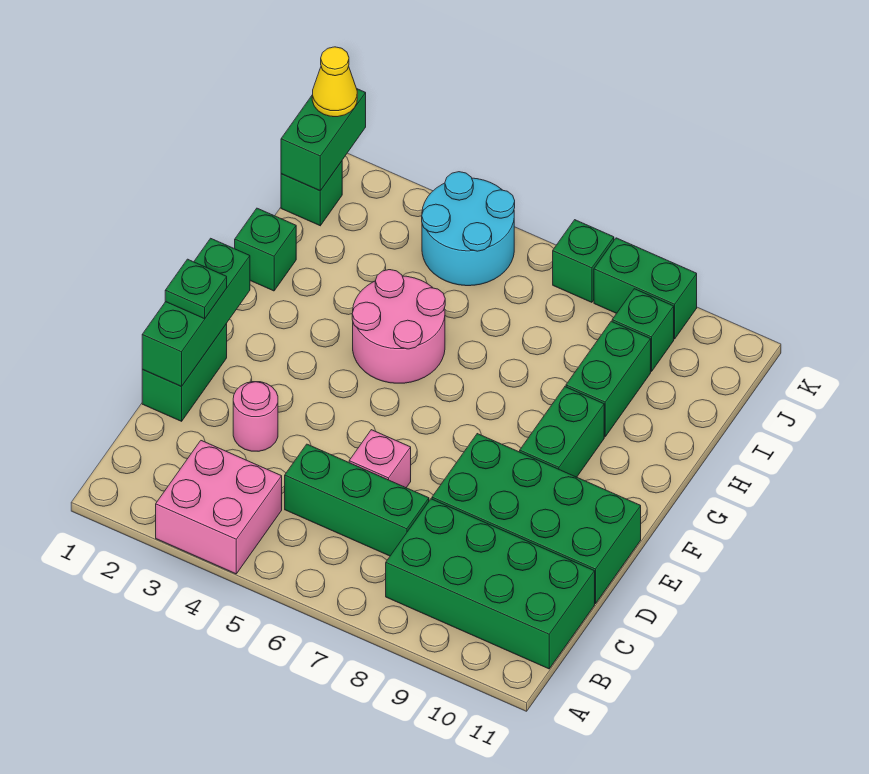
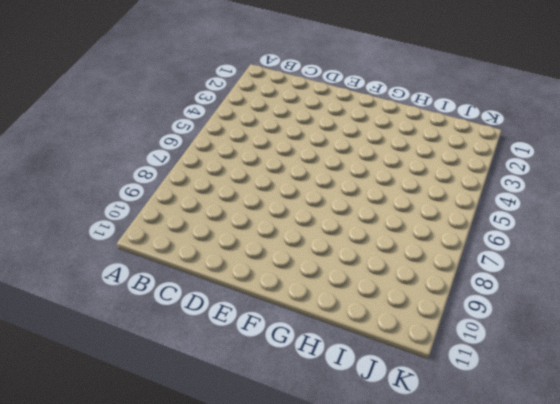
none -> pink 2x2 brick [156,441,282,574]
none -> green 2x4 brick [386,499,595,669]
none -> green 1x3 brick [285,444,429,556]

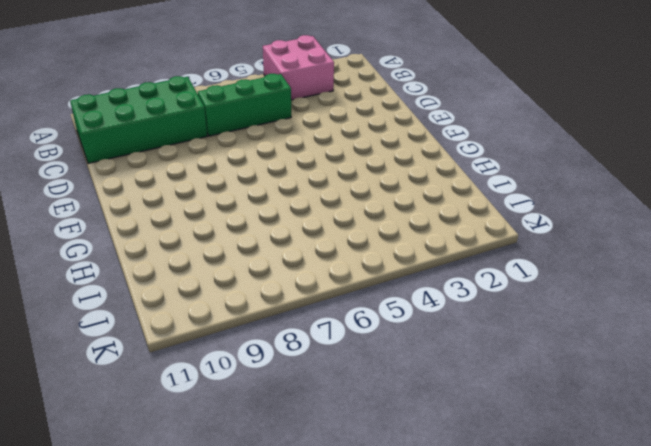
none -> green 1x2 brick [142,324,227,421]
none -> pink 1x1 round brick [233,382,278,451]
none -> pink 1x1 brick [349,430,411,488]

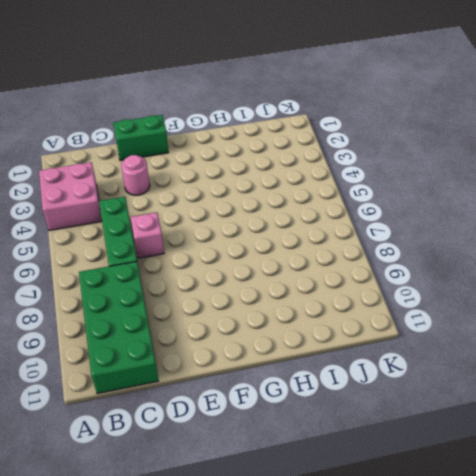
none -> green 2x4 brick [432,434,641,604]
none -> green 1x2 brick [520,387,604,477]
none -> pink 2x2 round brick [352,270,445,383]

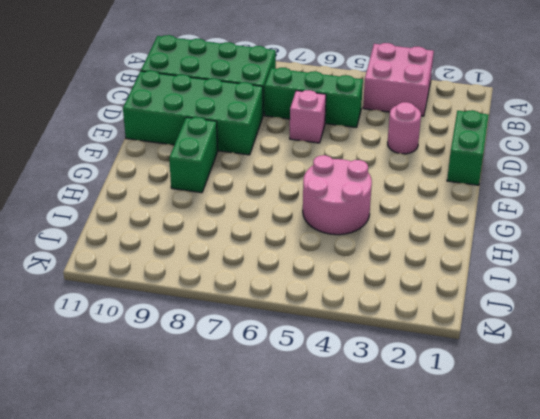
none -> green 1x1 brick [235,208,296,291]
none -> green 1x2 brick [566,321,651,437]
none -> green 1x1 brick [281,161,342,226]

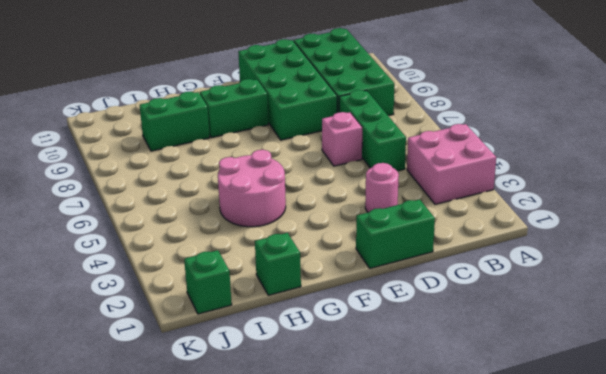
none -> cyan 2x2 round brick [422,172,515,286]
none -> green 1x1 brick [612,289,674,372]
none -> green 1x1 brick [553,220,614,302]

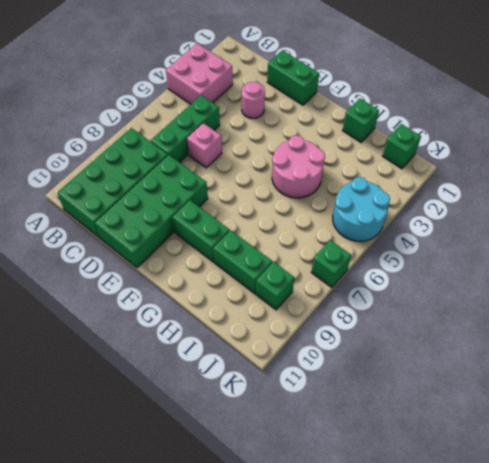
none -> green 1x2 brick [594,238,697,339]
none -> green 1x3 brick [142,238,250,386]
none -> green 1x2 brick [281,89,366,191]

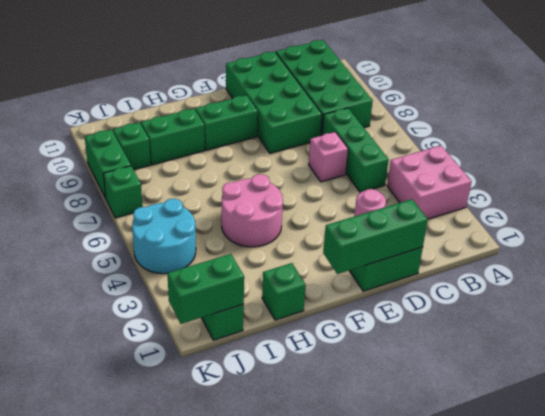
none -> green 1x1 plate [165,259,227,319]
none -> yellow 1x1 cone [312,47,357,117]

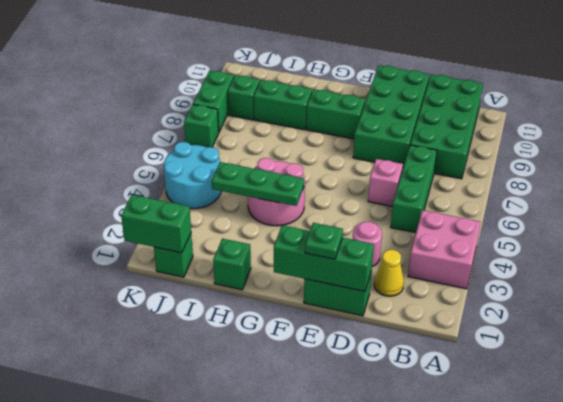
yellow 1x1 cone [374,250,404,296] -> yellow 1x1 cone moved to [312,47,357,117]
green 1x3 plate [212,162,304,206] -> none

